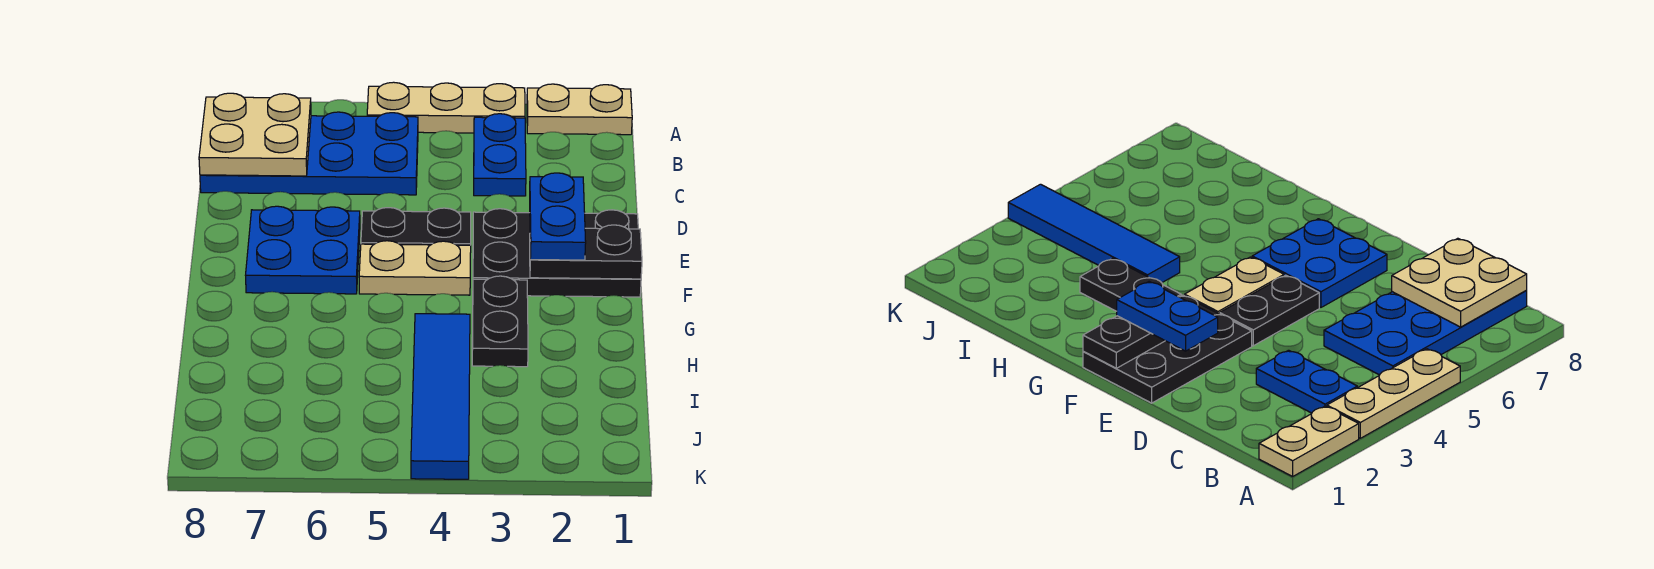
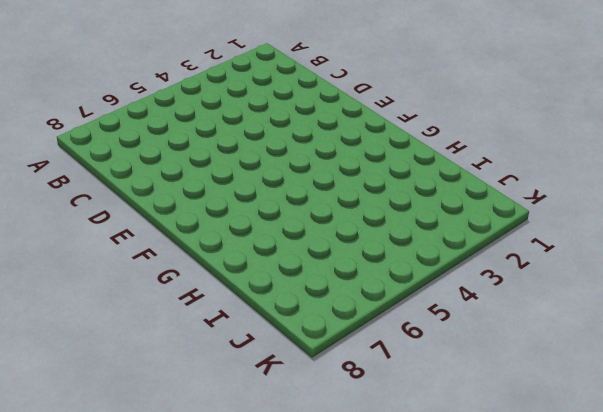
none -> tan 1x2 plate [527,84,632,135]
none -> tan 1x3 plate [367,82,525,133]
none -> blue 1x2 plate [474,114,526,196]

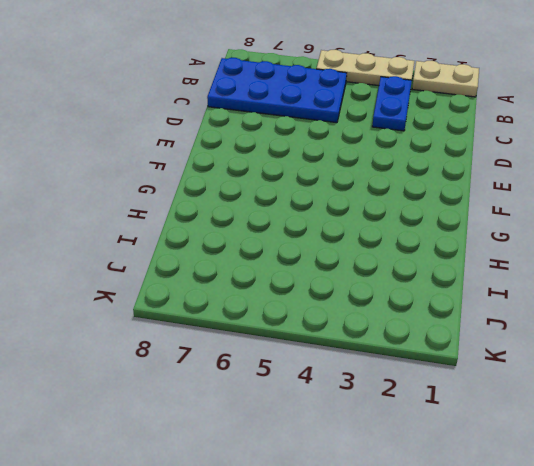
none -> black 2x3 plate [473,209,641,297]
none -> black 1x2 plate [361,208,471,245]
none -> blue 2x2 plate [246,206,360,294]

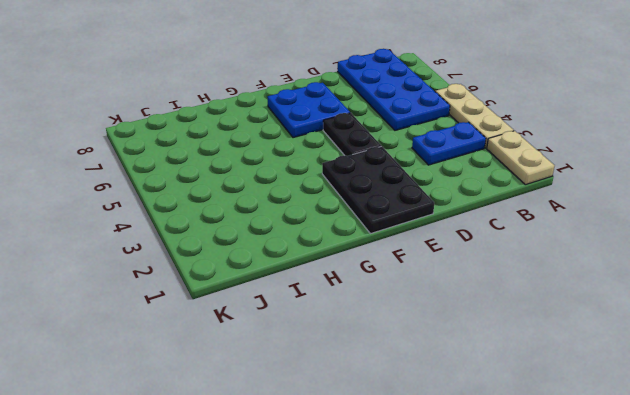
none -> tan 1x2 plate [359,241,471,295]
none -> black 1x2 plate [472,276,528,367]
none -> blue 1x4 tile [411,314,470,479]

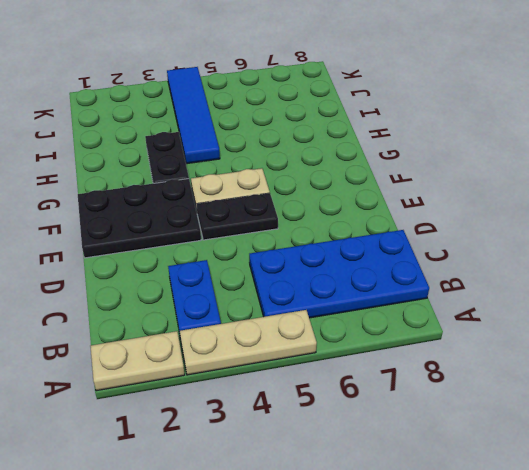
none -> blue 2x2 plate [246,206,360,294]
none -> tan 2x2 plate [199,93,311,176]
none -> black 1x2 plate [530,225,642,279]

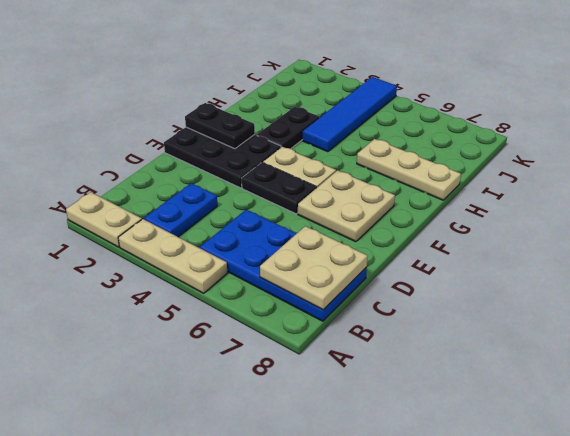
tan 2x2 plate [298,170,395,242] -> blue 2x2 plate [246,206,360,294]
tan 1x3 plate [357,139,461,200] -> none
none -> blue 1x2 plate [530,173,586,260]

